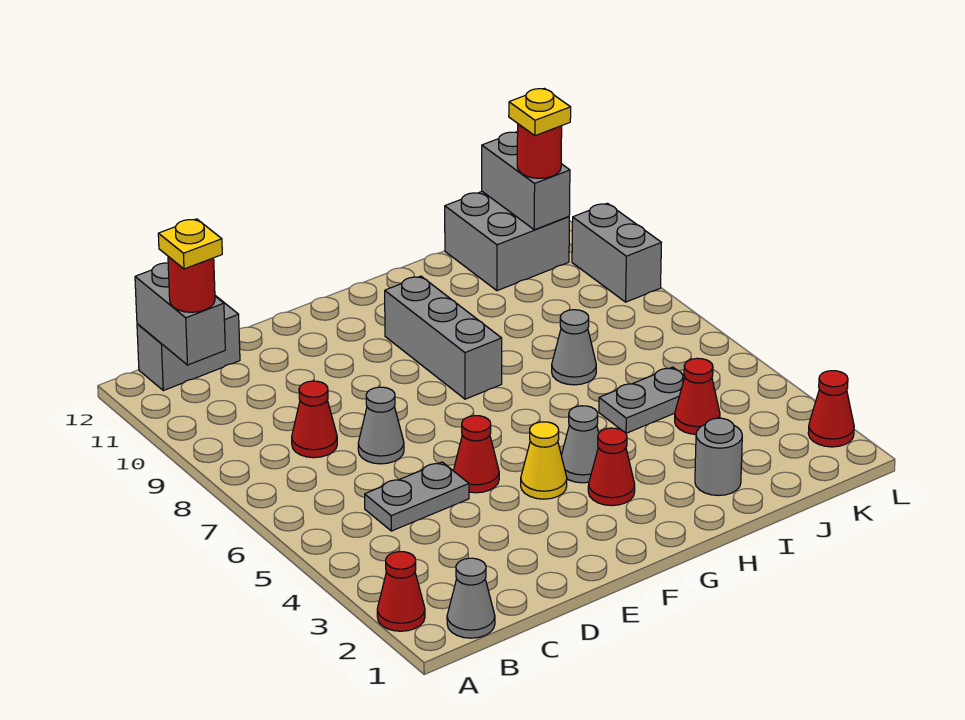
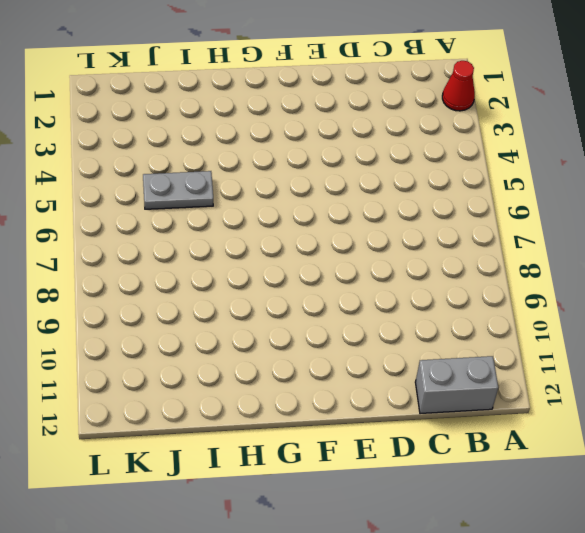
none -> grey 1x1 cone [447,558,495,638]
none -> grey 1x2 plate [365,462,469,531]
none -> red 1x1 cone [292,381,337,458]

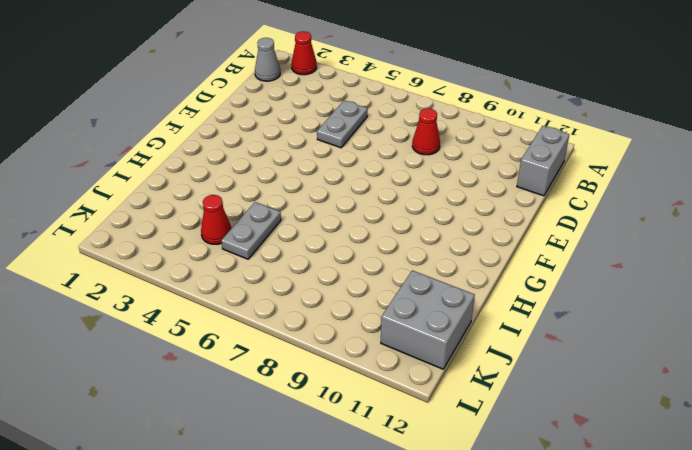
none -> grey 1x1 cone [358,387,404,464]
none -> red 1x1 cone [453,416,499,493]
none -> yellow 1x1 cone [521,422,567,499]

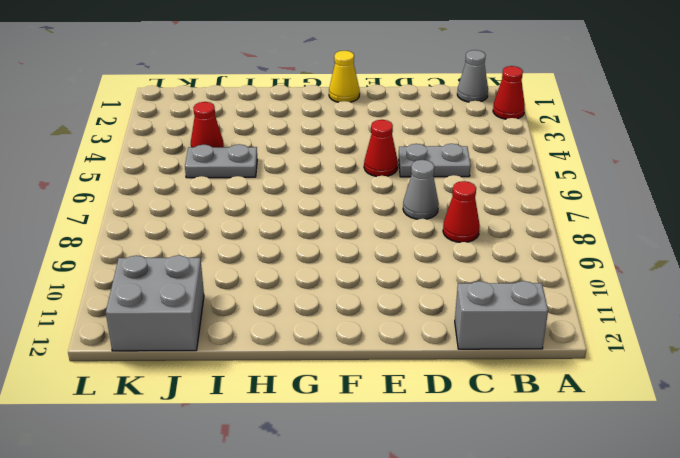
yellow 1x1 cone [329,51,360,102] -> yellow 1x1 cone moved to [521,422,567,499]
none -> red 1x1 cone [588,428,635,506]
none -> grey 1x1 cone [561,406,599,483]
none -> grey 1x3 brick [385,276,502,399]

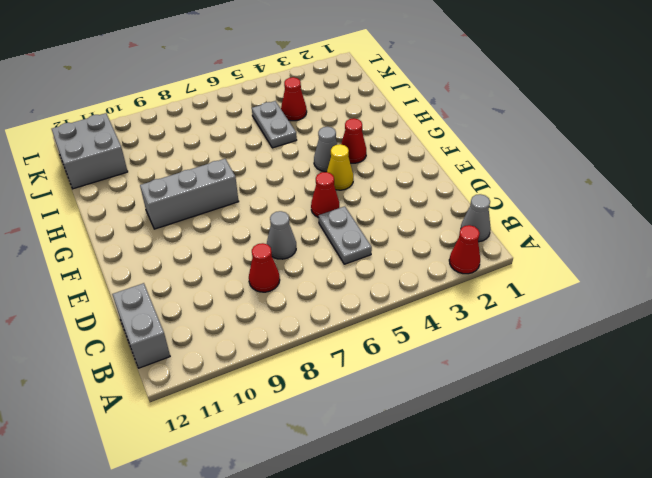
none -> grey 1x1 round brick [695,418,742,496]
none -> grey 1x1 cone [552,310,596,385]
none -> red 1x1 cone [808,371,854,447]

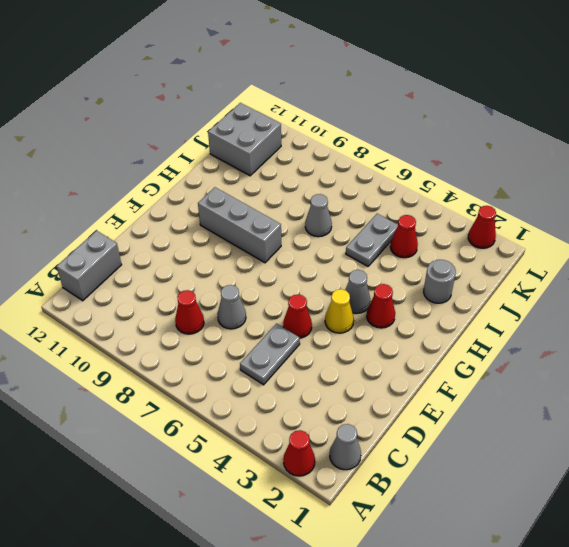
none -> grey 1x2 brick [572,203,661,302]
none -> grey 1x2 brick [135,263,225,365]
none -> grey 1x2 brick [482,132,570,230]

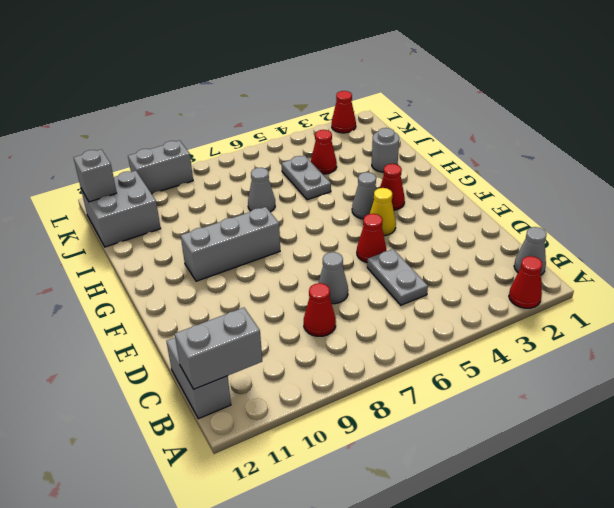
grey 1x1 brick [74,149,117,202] -> grey 1x2 brick [482,132,570,230]
none -> red 1x1 round brick [168,257,215,312]
none -> red 1x1 round brick [517,124,562,178]
none -> yellow 1x1 plate [158,219,222,269]

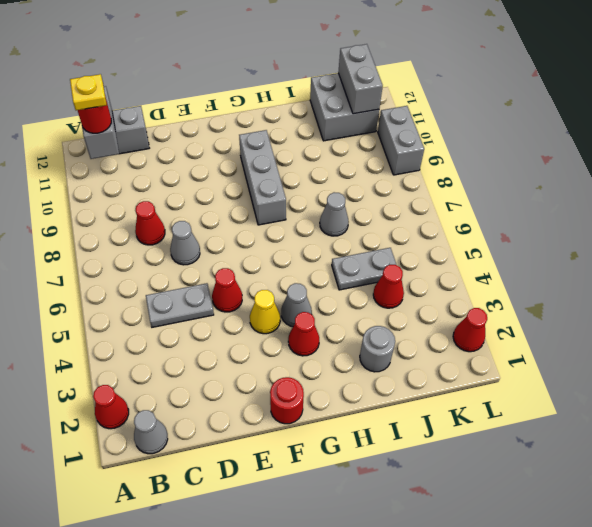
red 1x1 round brick [270,377,304,424] -> red 1x1 round brick moved to [517,124,562,178]
none -> yellow 1x1 plate [509,88,571,136]

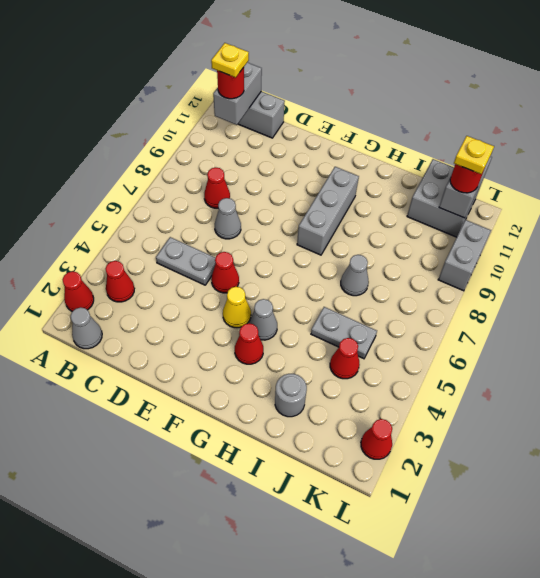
red 1x1 cone [105,261,134,302] -> none

